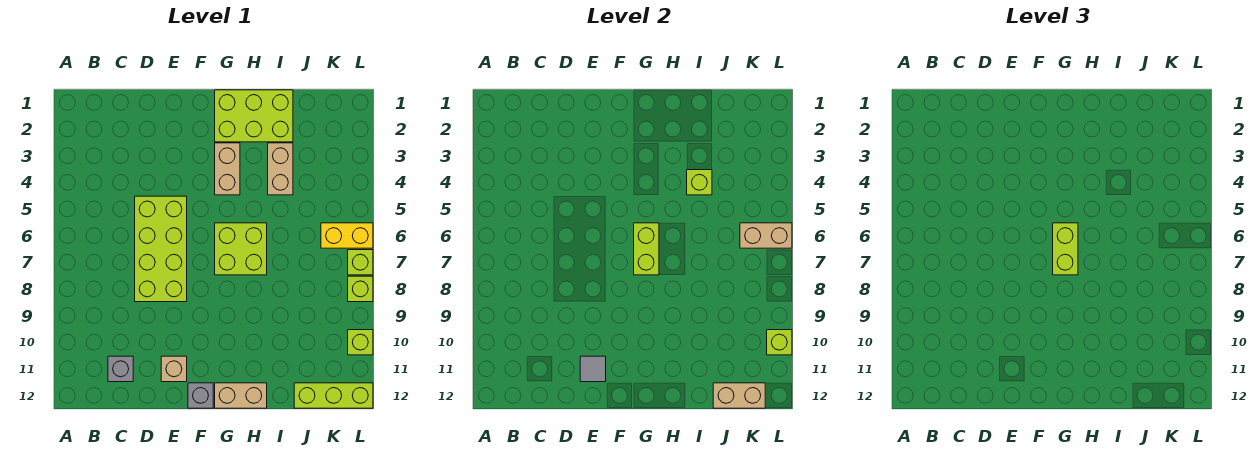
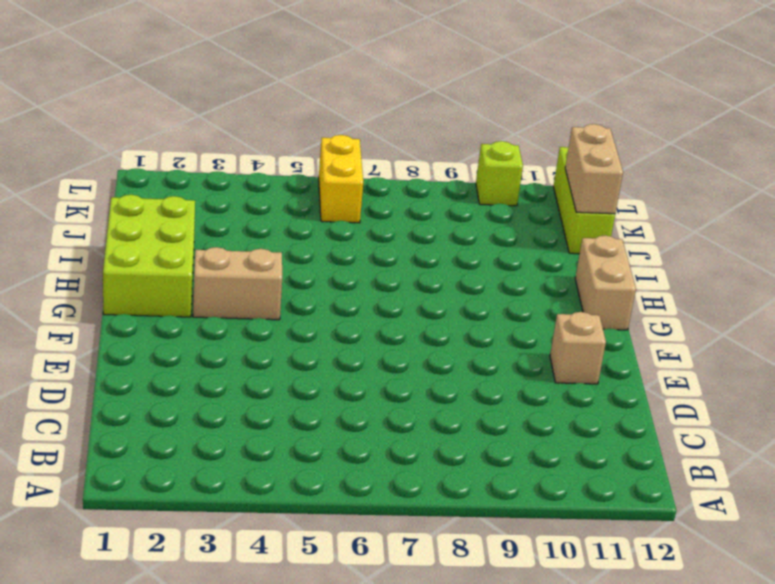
none -> grey 1x1 brick [108,356,133,382]
none -> lime 2x4 brick [135,196,187,302]
none -> grey 1x1 brick [188,383,213,408]

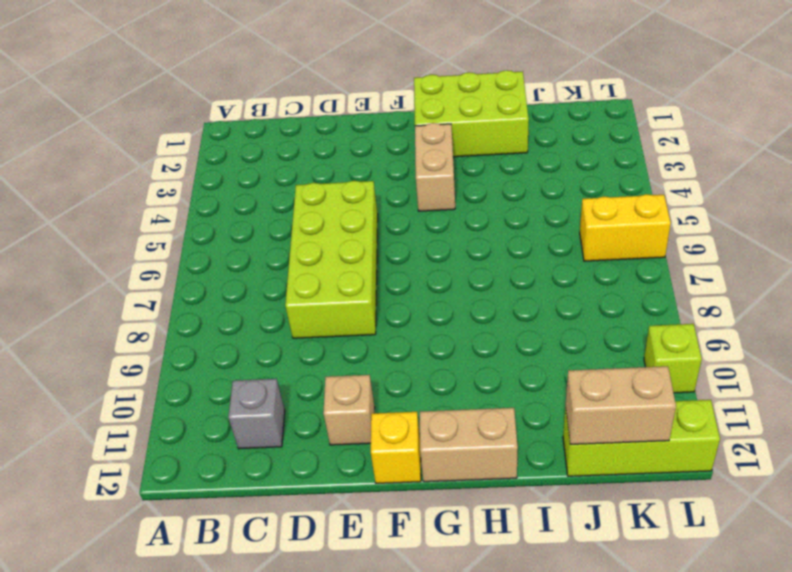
yellow 1x1 brick [371,412,421,483] -> grey 1x1 brick [188,383,213,408]
none -> lime 2x2 brick [215,223,267,275]
none -> tan 1x2 brick [268,143,293,195]
none -> lime 1x1 brick [348,250,373,275]

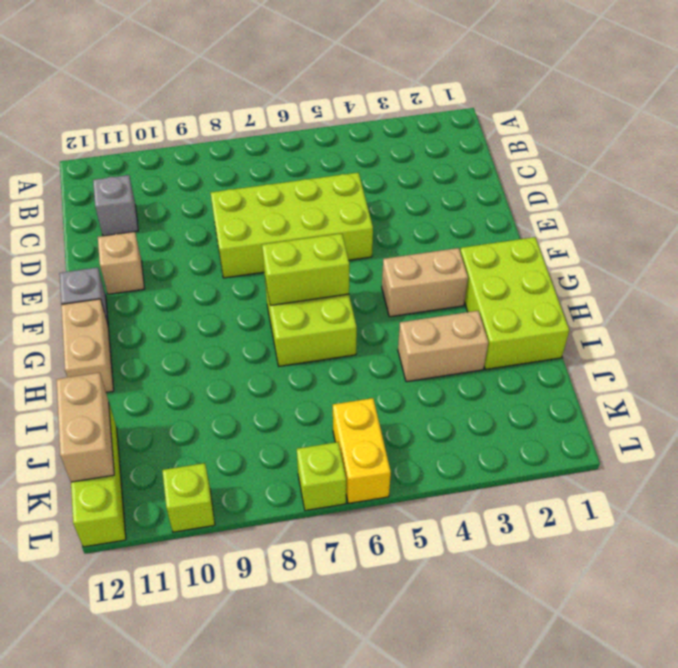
none -> lime 1x1 brick [348,276,373,302]
none -> grey 1x1 tile [580,356,606,382]
none -> lime 1x1 brick [687,170,712,195]

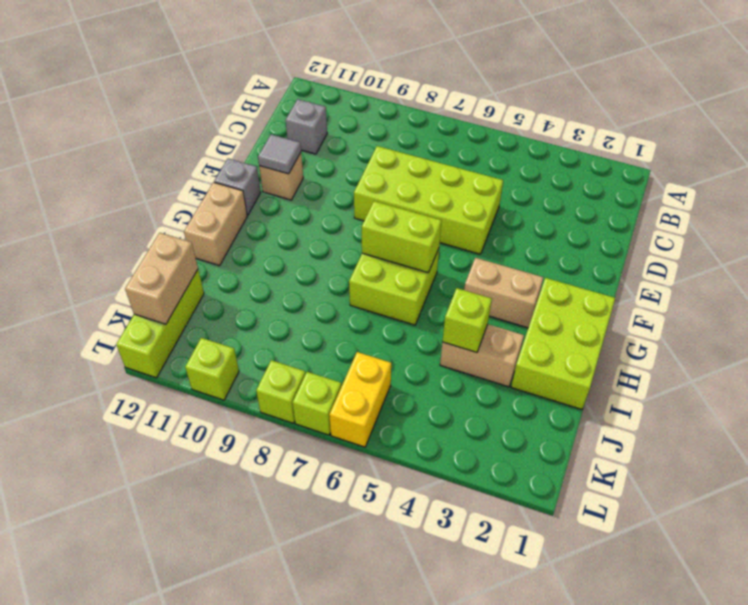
none -> tan 1x2 brick [740,223,792,248]
none -> lime 1x1 brick [767,330,792,355]
none -> lime 1x2 brick [1053,223,1078,275]

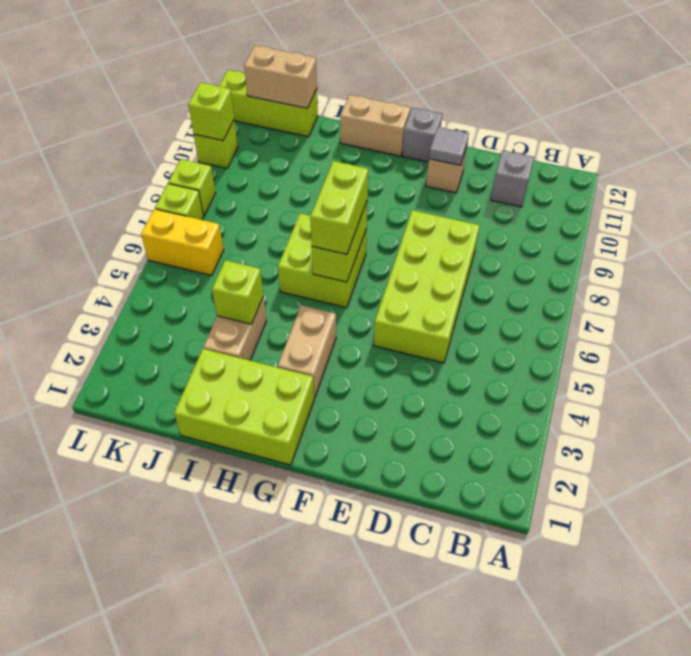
none -> tan 1x2 brick [740,223,792,248]

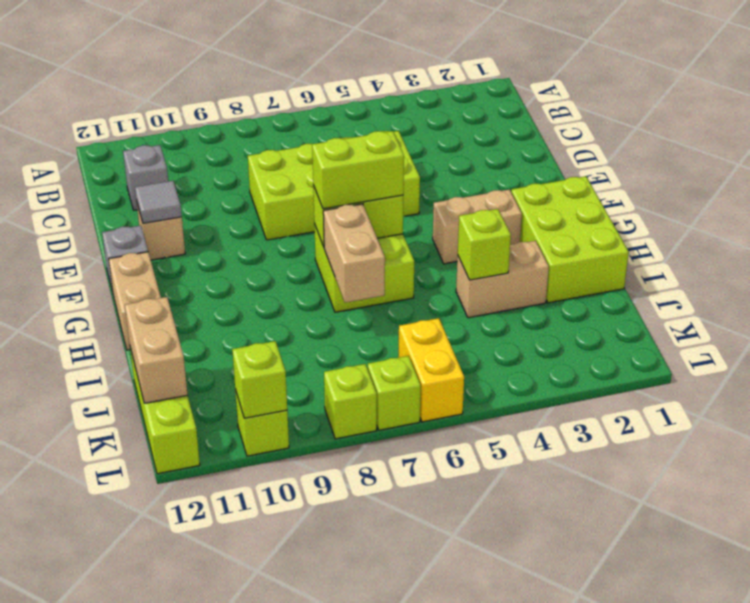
tan 1x2 brick [323,204,385,303] -> tan 1x2 brick moved to [740,223,792,248]

